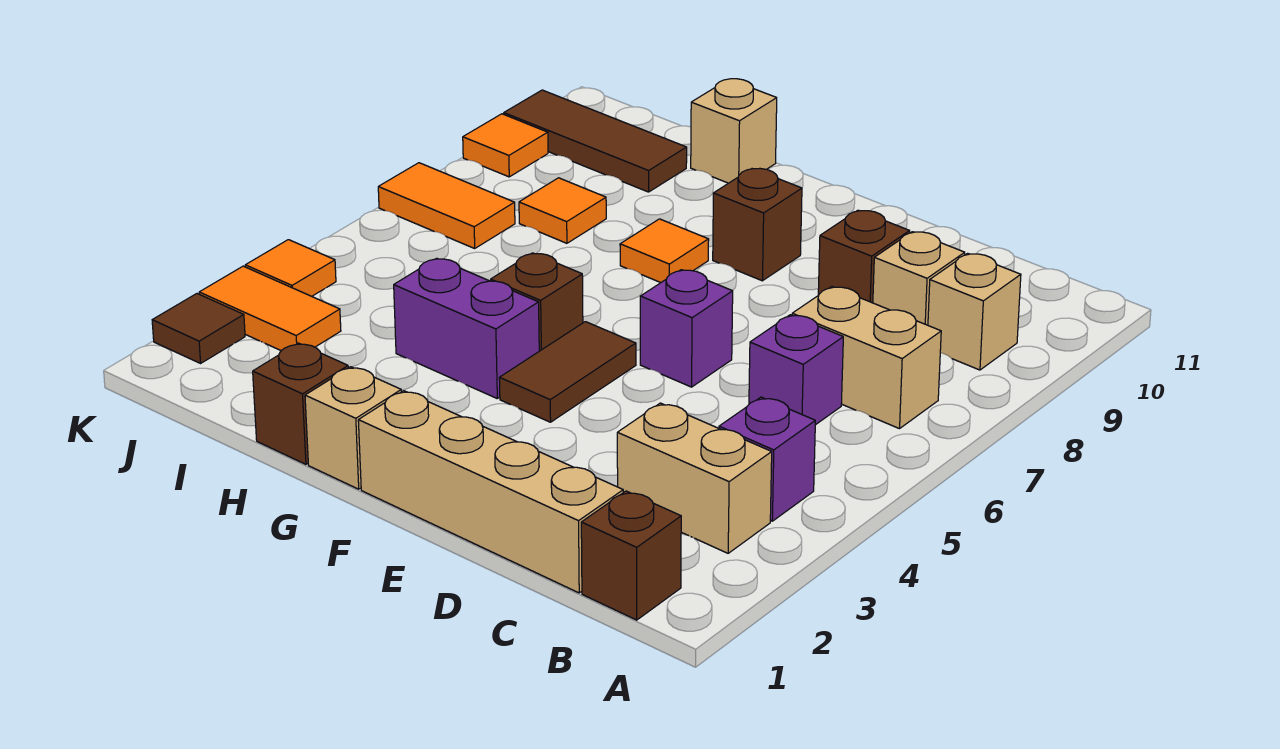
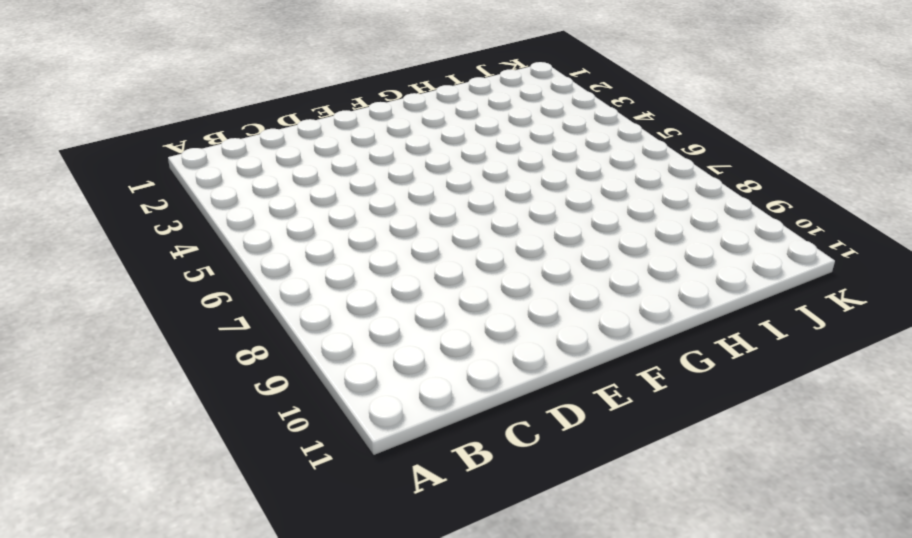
none -> brown 1x1 brick [581,491,681,620]
none -> tan 1x2 brick [617,403,772,553]
none -> purple 1x1 brick [719,397,815,521]

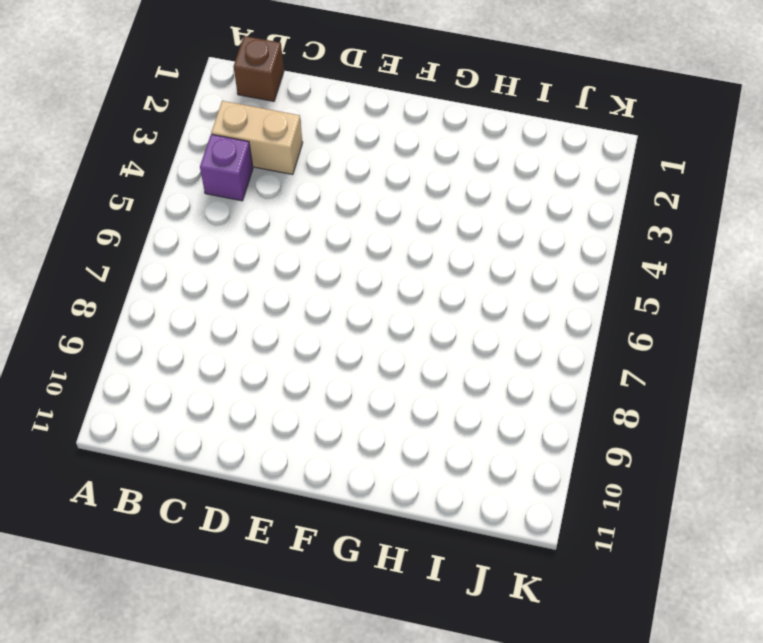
none -> tan 1x2 brick [792,287,941,429]
none -> tan 1x1 brick [928,253,1021,370]
none -> tan 1x4 brick [358,391,623,593]

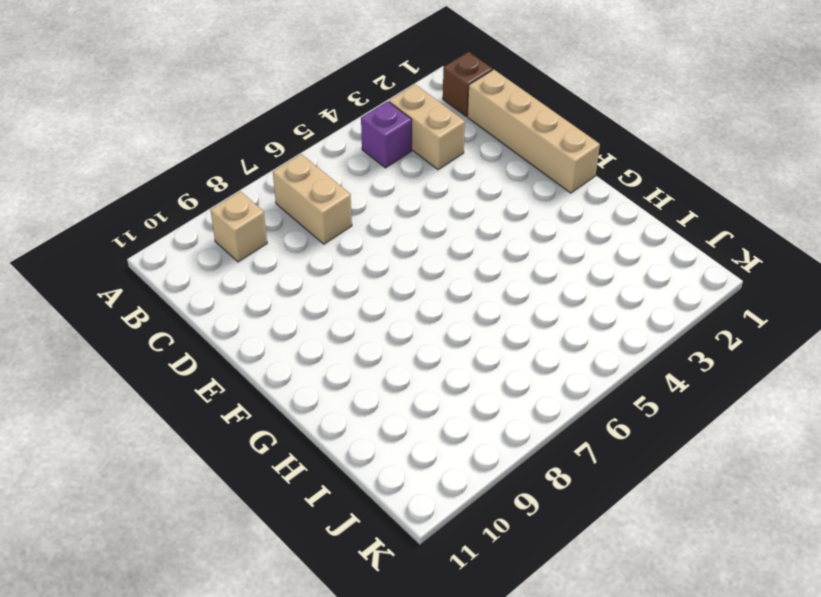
none -> purple 1x1 brick [749,315,843,425]
none -> tan 1x1 brick [873,232,965,325]
none -> brown 1x1 brick [818,210,910,303]

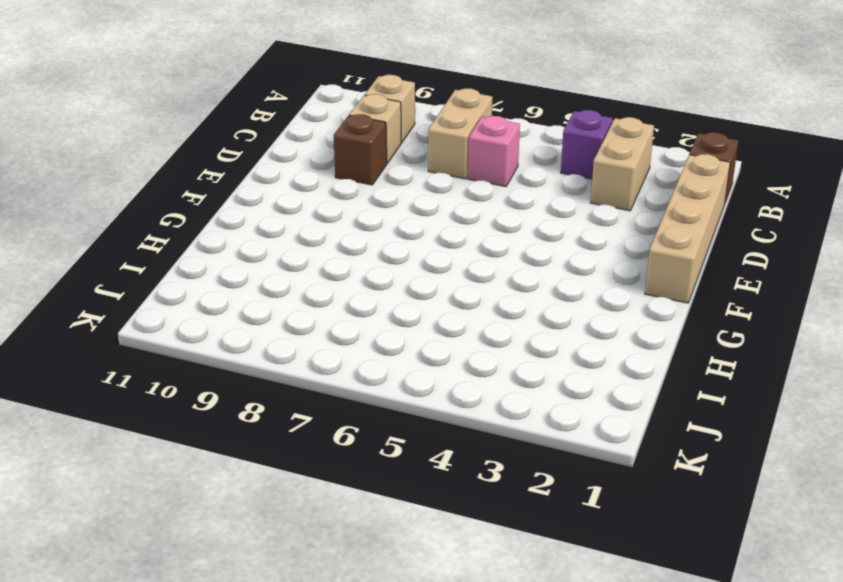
pink 1x1 brick [468,116,520,187] -> purple 1x1 brick [749,315,843,425]
none -> purple 1x1 brick [640,270,733,387]
none -> brown 1x2 tile [499,322,636,422]
none -> brown 1x1 brick [713,168,802,281]

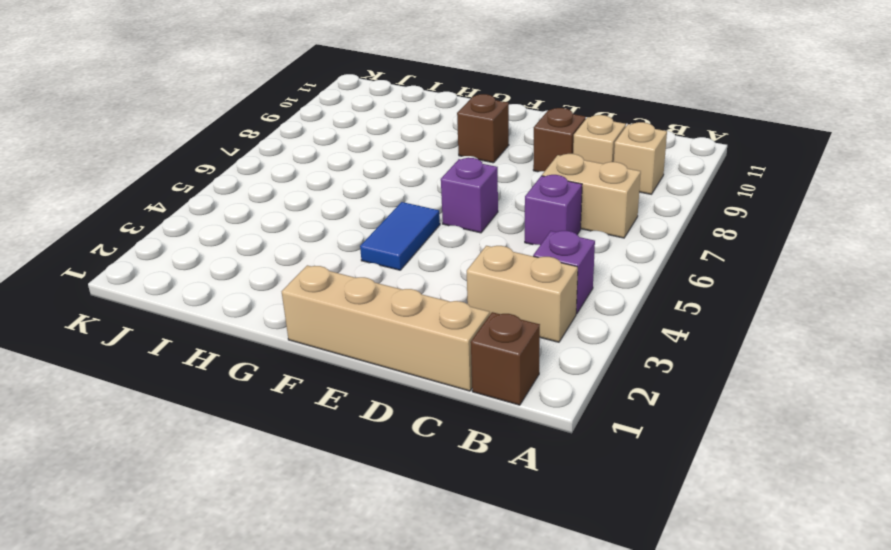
blue 1x2 tile [360,202,440,270] -> brown 1x2 tile [499,322,636,422]
none -> tan 1x1 brick [305,367,401,489]
none -> purple 1x2 brick [394,258,539,398]
none -> brown 1x1 brick [491,253,583,351]

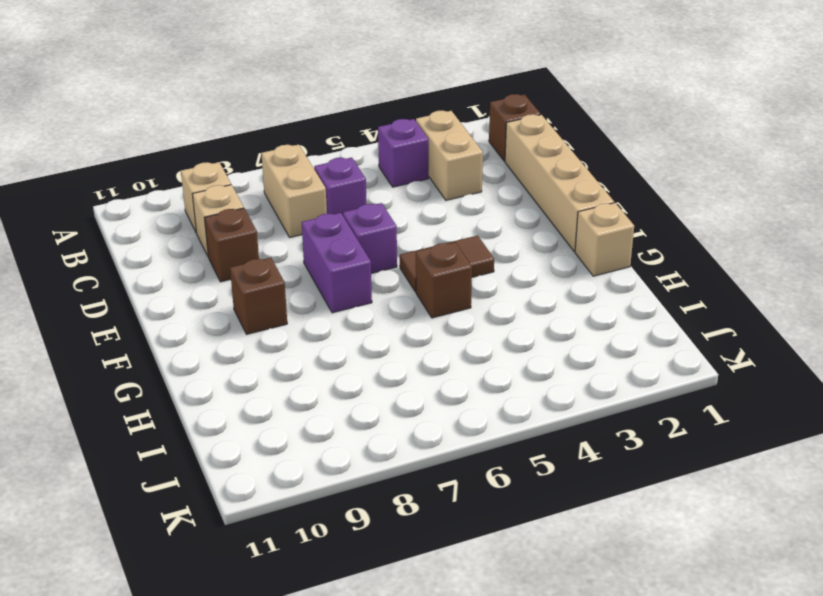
purple 1x2 brick [302,213,372,313] -> purple 1x2 brick moved to [394,258,539,398]
none -> orange 1x1 tile [620,219,709,283]
none -> brown 1x1 brick [253,343,348,464]
none -> tan 1x1 brick [691,79,777,183]

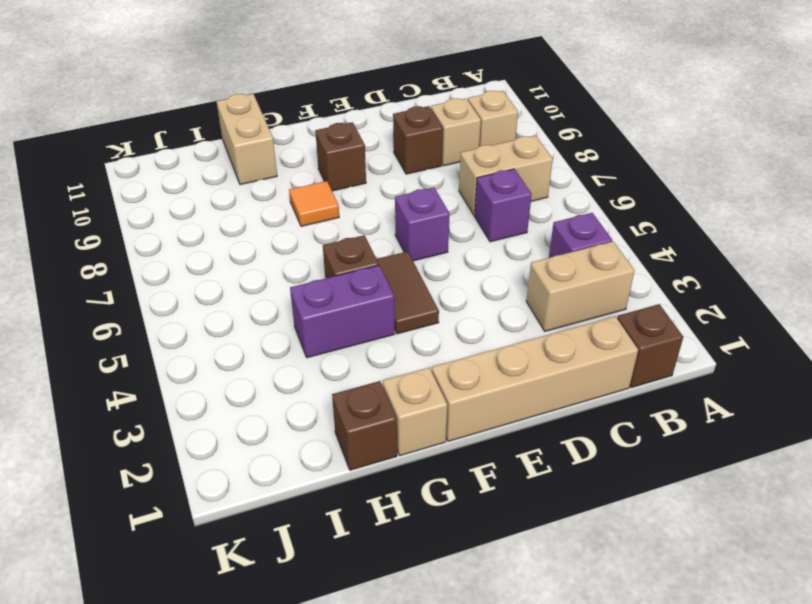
tan 1x2 brick [216,94,277,185] -> tan 1x1 brick [691,79,777,183]
none -> orange 1x1 tile [519,178,606,243]
none -> brown 1x3 tile [504,90,687,192]
none -> orange 1x2 tile [199,266,341,351]

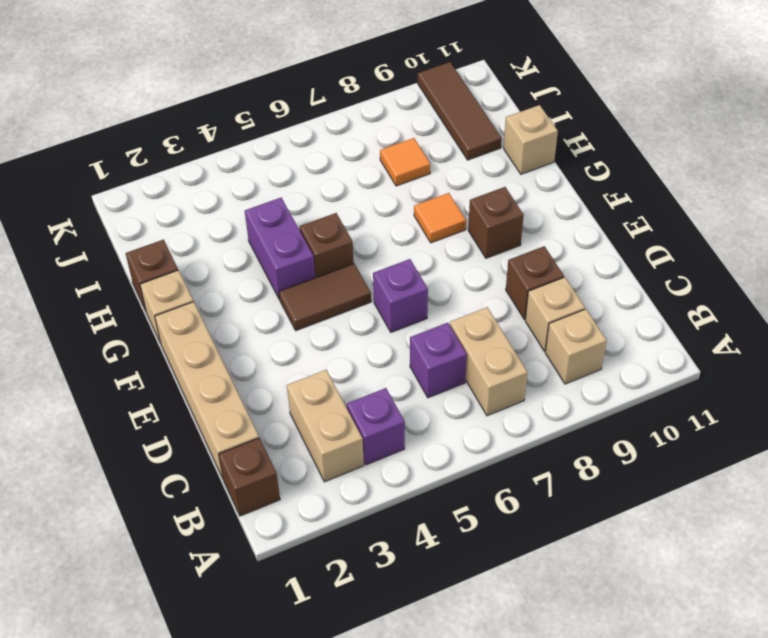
none -> orange 1x2 tile [199,266,341,351]
none -> orange 1x2 tile [378,163,515,248]
none -> brown 1x1 tile [152,294,245,363]

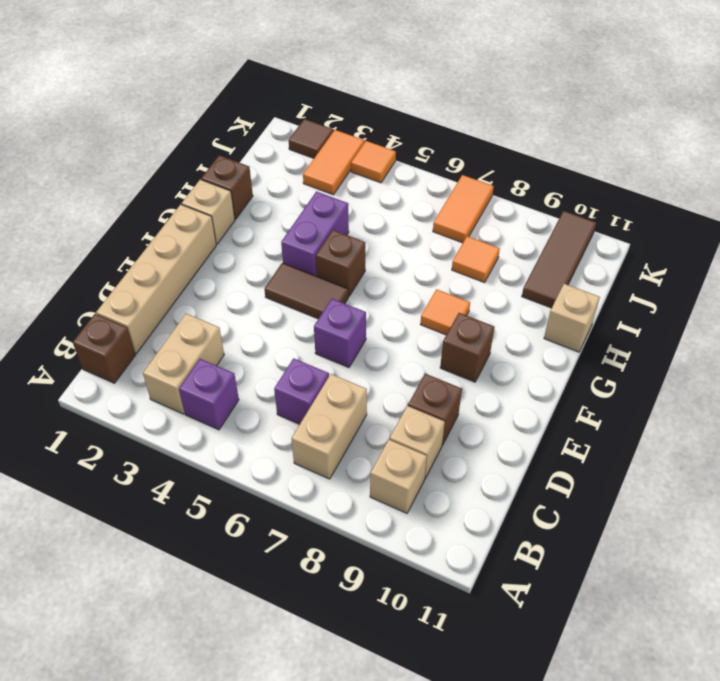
none -> orange 1x1 tile [463,114,548,177]

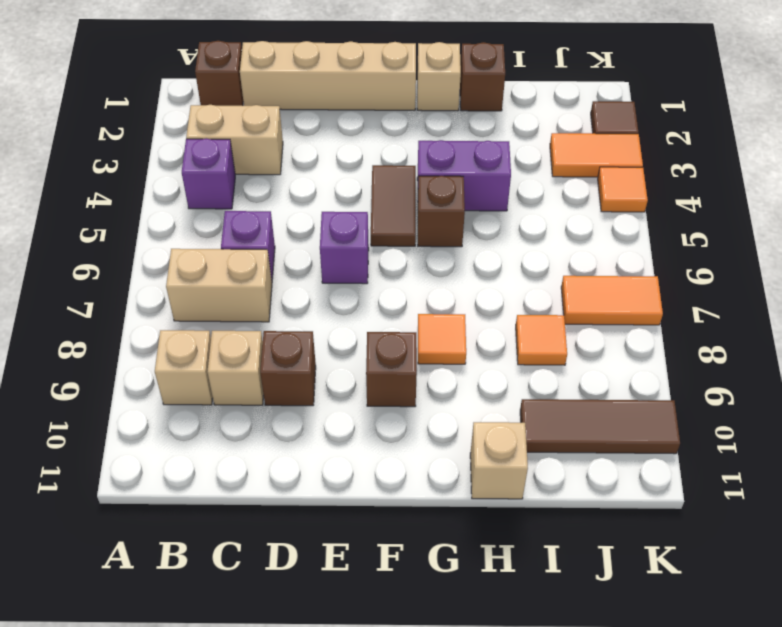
none -> orange 1x1 tile [463,114,548,177]

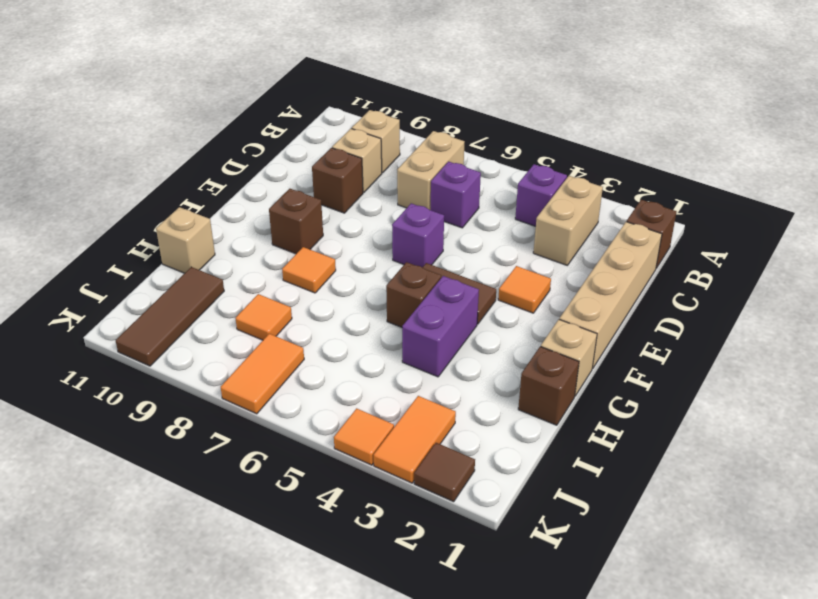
orange 1x1 tile [498,266,551,313] -> orange 1x1 tile moved to [463,114,548,177]

